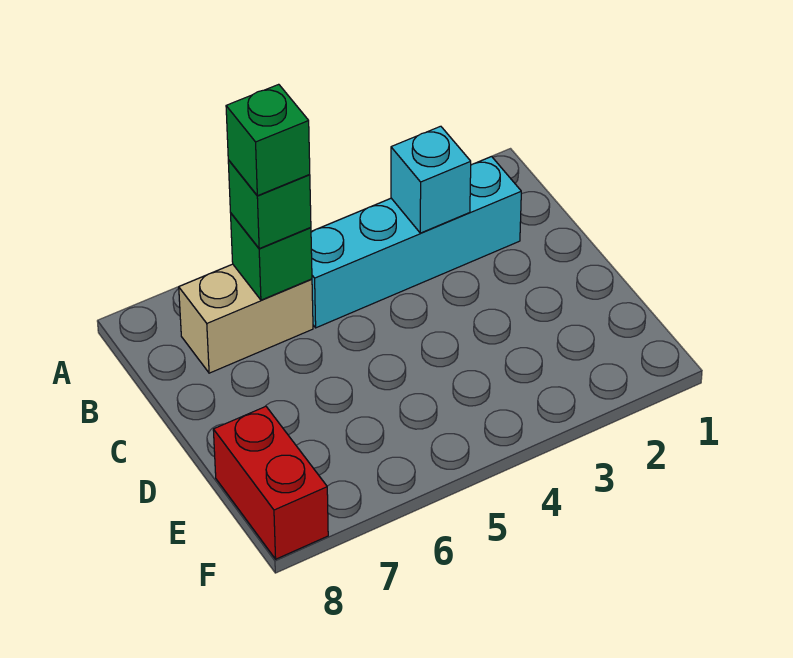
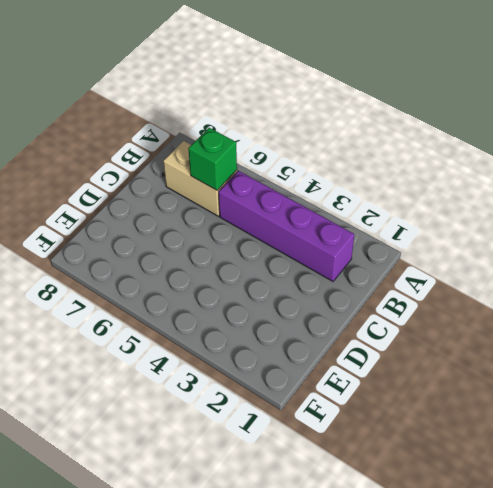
purple 1x4 brick [219,171,354,281] -> cyan 1x4 brick [311,157,521,328]
none -> red 1x2 brick [213,406,328,559]
none -> cyan 1x1 brick [391,126,471,233]

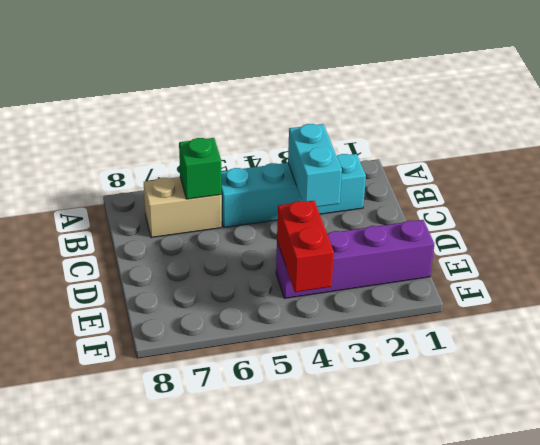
cyan 1x2 brick [288,124,342,207] -> cyan 1x1 brick [391,126,471,233]
purple 1x4 brick [276,220,434,298] -> none
red 1x2 brick [277,201,334,292] -> red 1x2 brick moved to [213,406,328,559]
none -> green 1x1 brick [228,160,311,249]
none -> green 1x1 brick [226,84,310,196]

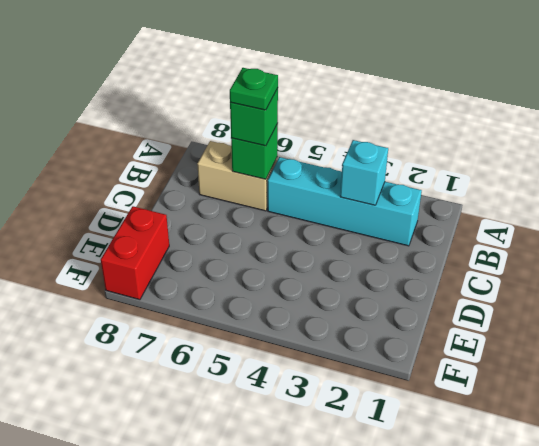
green 1x1 plate [230,68,278,110] -> green 1x1 brick [226,84,310,196]

